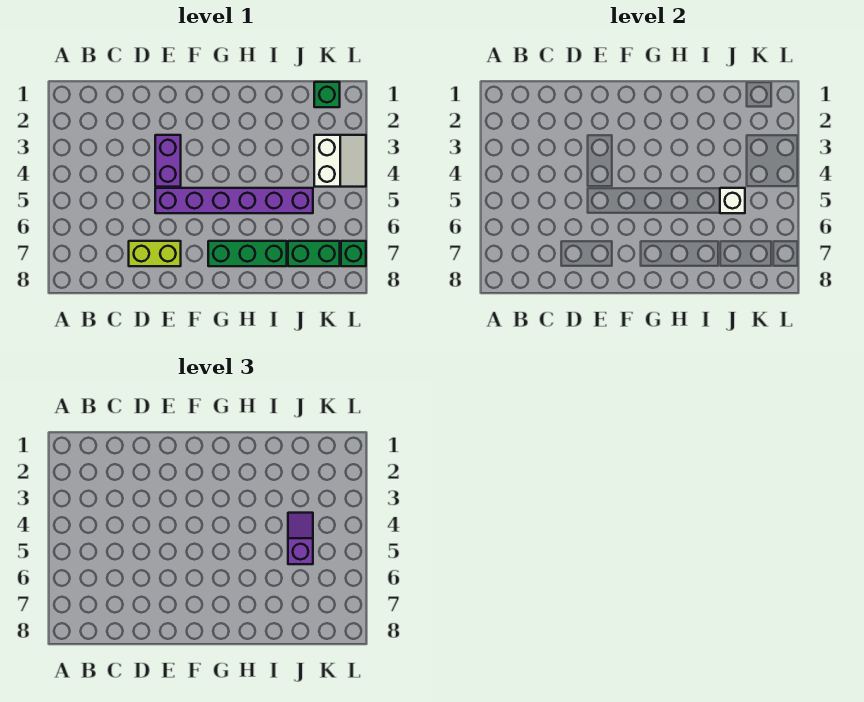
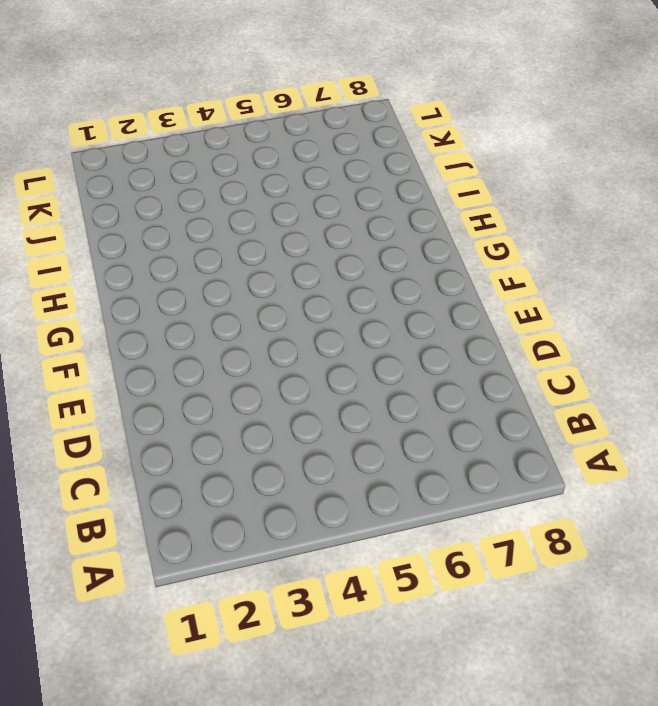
none -> lime 1x2 brick [129,241,181,266]
none -> purple 1x2 brick [155,135,181,187]

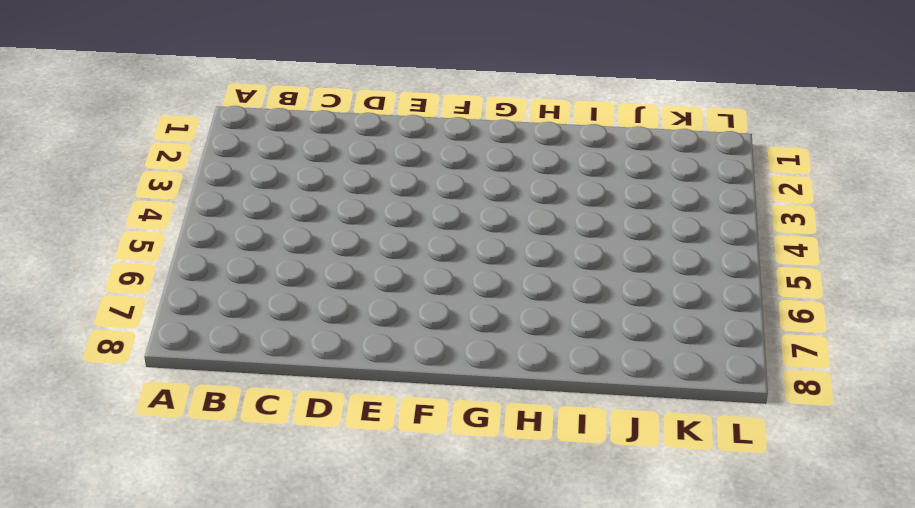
none -> lime 1x2 brick [129,241,181,266]
none -> purple 1x2 brick [155,135,181,187]

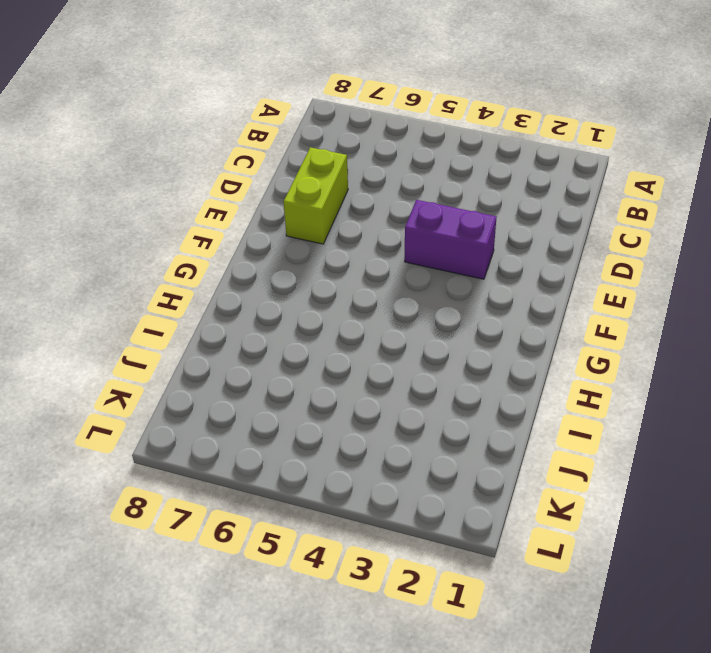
none -> purple 1x6 brick [155,188,313,213]
none -> green 1x3 brick [208,241,287,266]

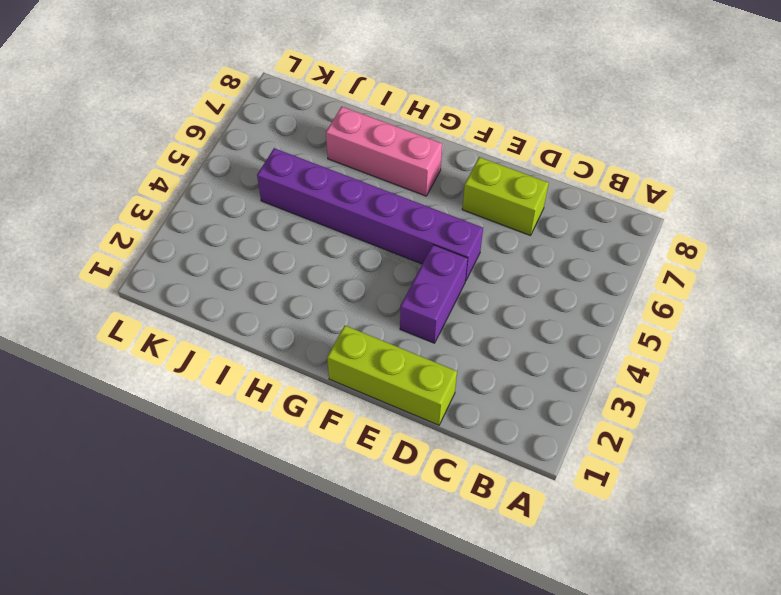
lime 1x3 brick [327,326,457,425] -> none
pink 1x3 brick [326,107,442,196] -> green 1x3 brick [208,241,287,266]
none -> green 1x2 brick [288,241,340,266]
none -> green 1x1 brick [314,82,340,107]

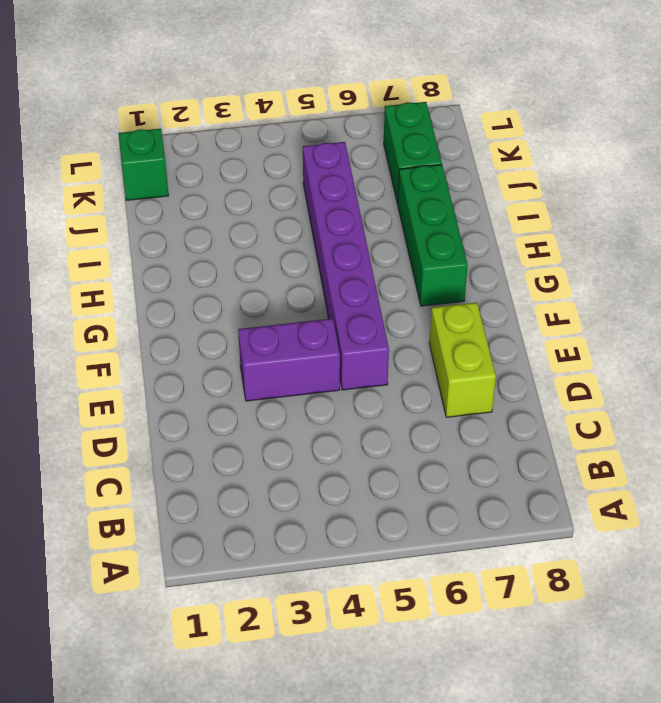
none -> white 2x2 slope [314,135,366,187]
none -> green 1x1 brick [341,241,366,266]

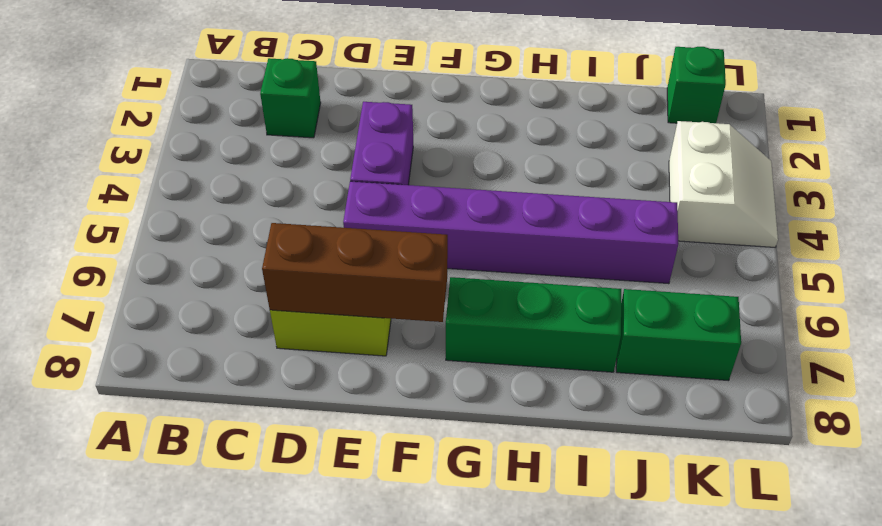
green 1x1 brick [260,58,321,138] -> green 1x1 brick moved to [341,241,366,266]
brown 1x3 brick [262,223,448,322] -> none
none -> white 1x1 brick [720,188,745,213]
none -> purple 1x2 slope [288,513,313,564]

